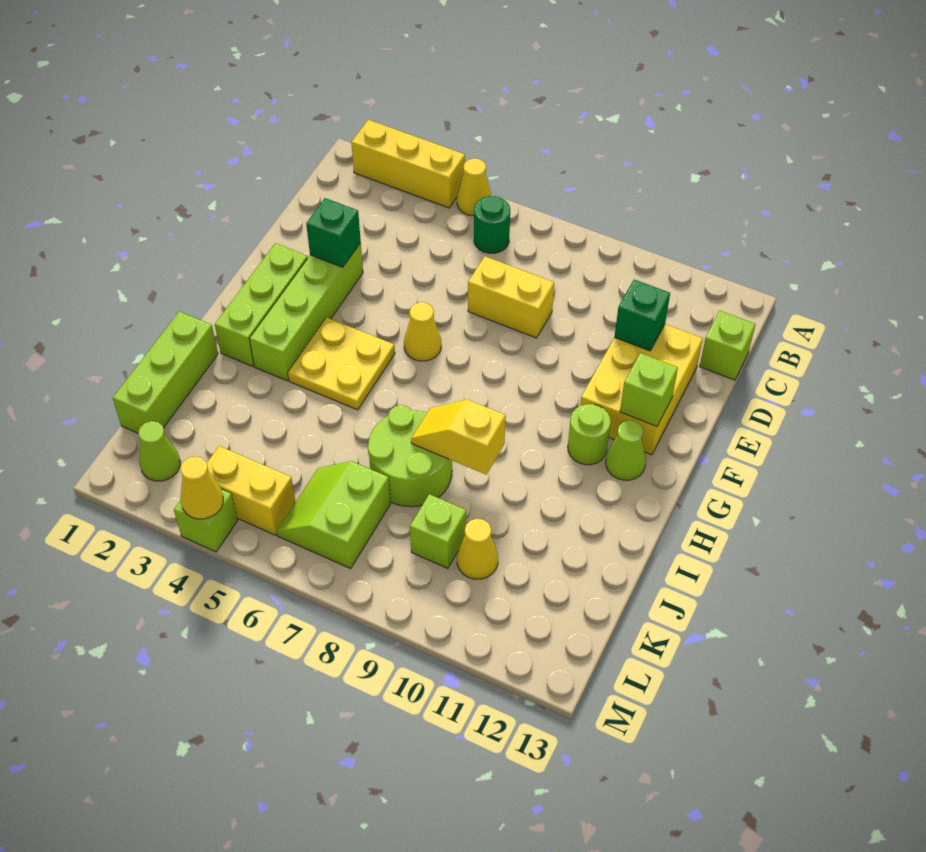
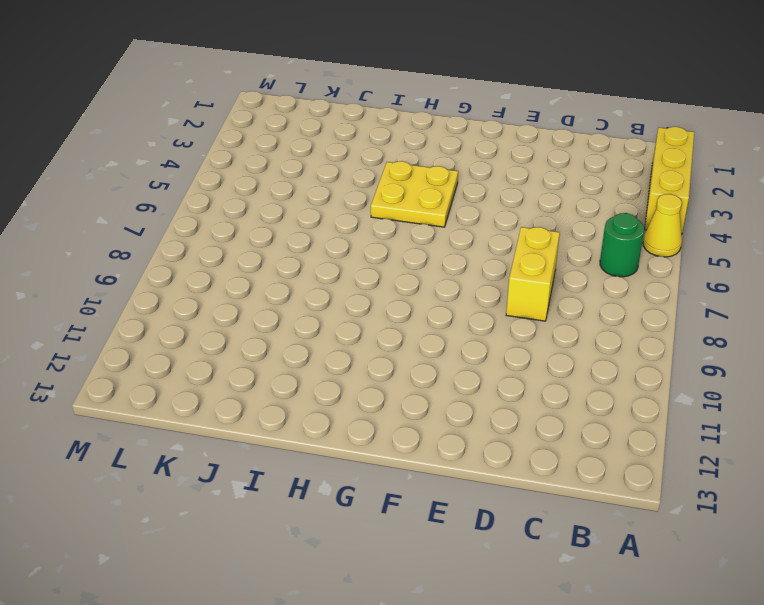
none -> lime 1x1 brick [700,311,755,380]
none -> yellow 2x3 brick [580,324,703,455]
none -> lime 1x4 brick [249,243,363,381]

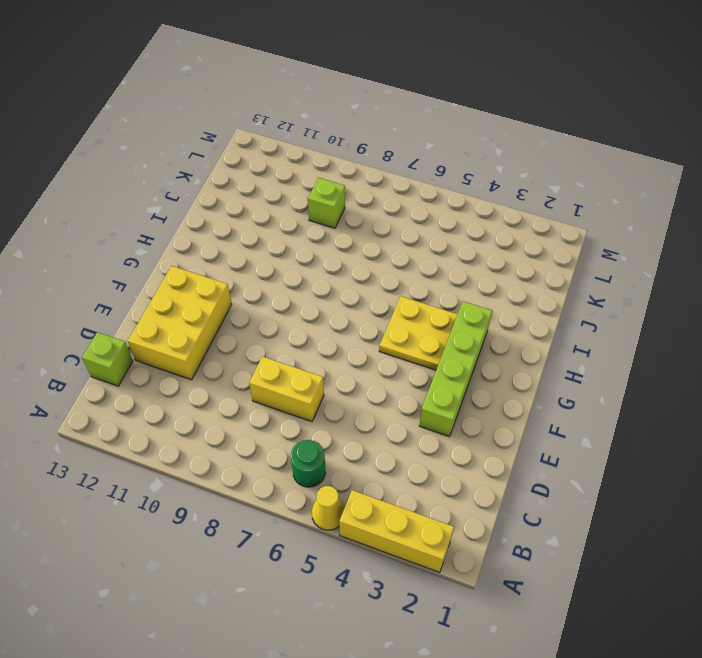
none -> lime 1x3 brick [215,243,308,366]
none -> yellow 1x1 cone [404,302,441,361]
none -> lime 1x1 round brick [568,404,611,465]

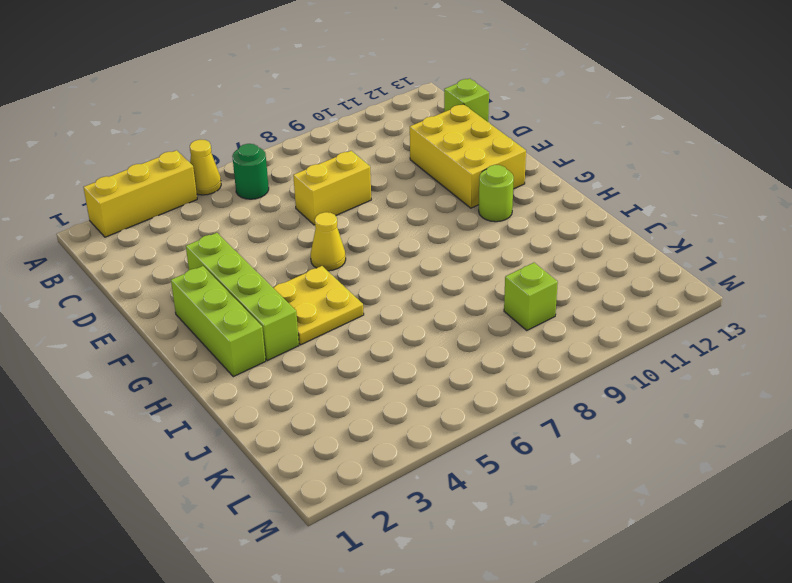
none -> lime 1x1 cone [606,420,646,480]
none -> lime 1x3 brick [113,312,218,433]
none -> lime 2x2 round brick [368,405,452,507]

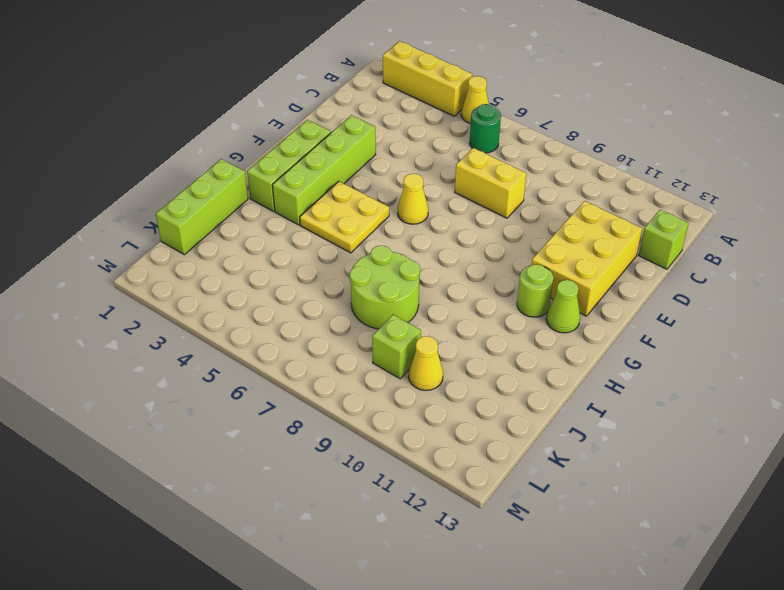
none -> lime 2x2 slope [277,461,391,568]
none -> lime 1x1 cone [138,421,180,481]
none -> yellow 1x2 brick [206,446,296,535]

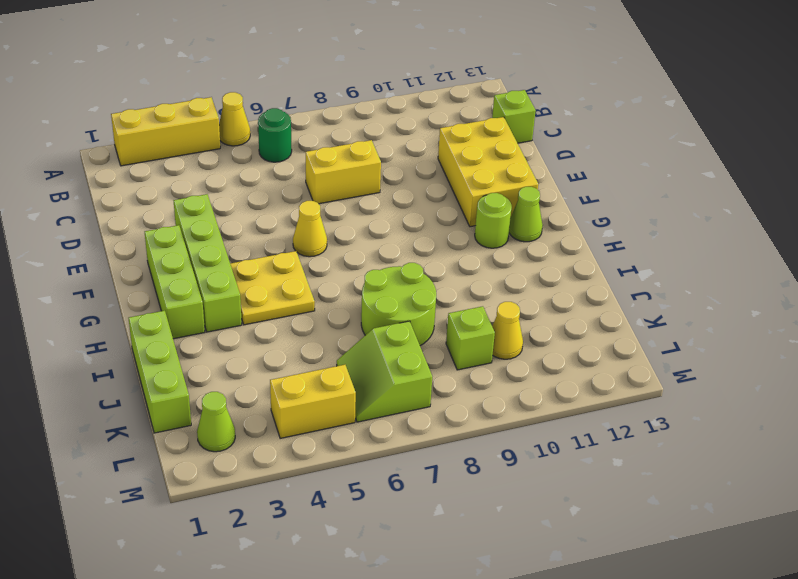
none -> lime 1x1 brick [174,489,238,552]
none -> green 1x1 brick [614,280,670,351]
none -> green 1x1 brick [306,198,361,267]

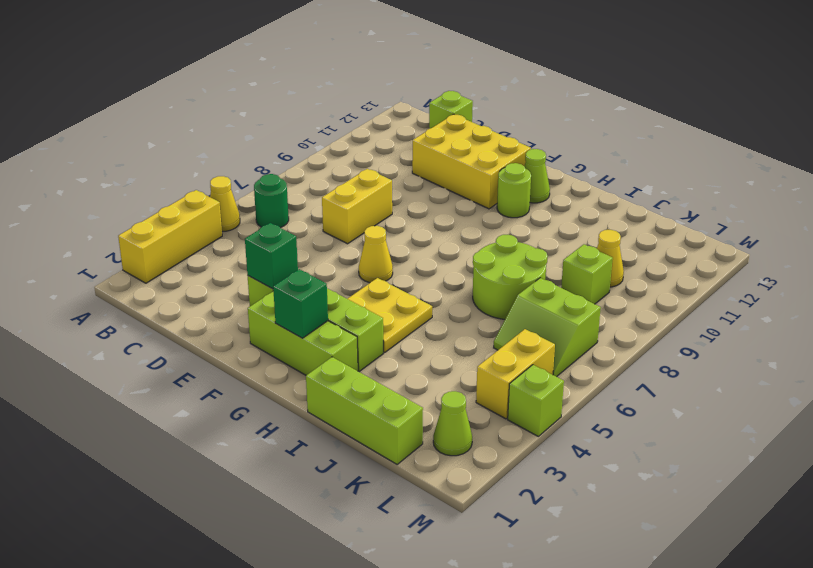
green 1x1 brick [273,269,328,338] -> green 1x1 brick moved to [614,280,670,351]
none -> lime 1x1 brick [620,353,678,427]
none -> yellow 1x2 slope [411,399,506,475]
none -> yellow 1x1 cone [180,456,223,519]

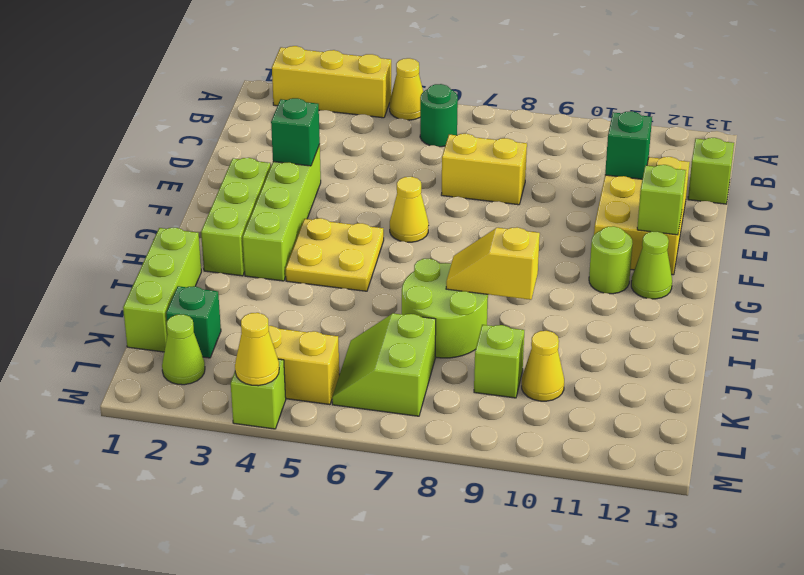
green 1x1 brick [166,286,221,358] -> none

